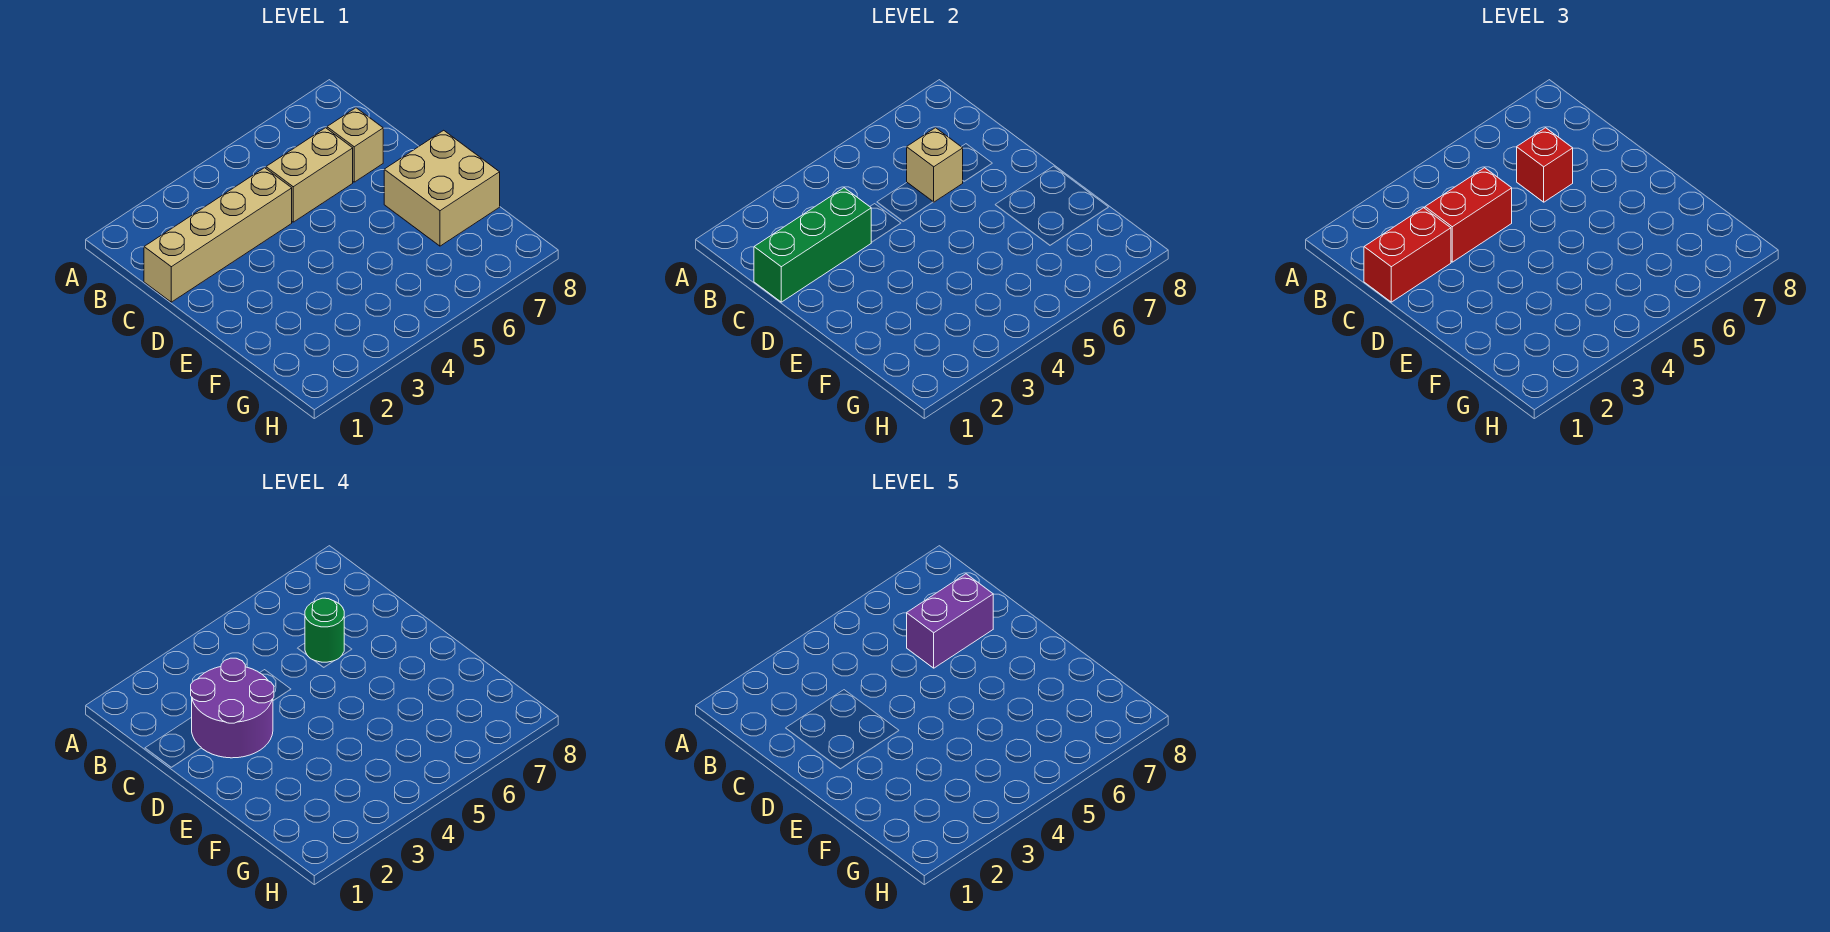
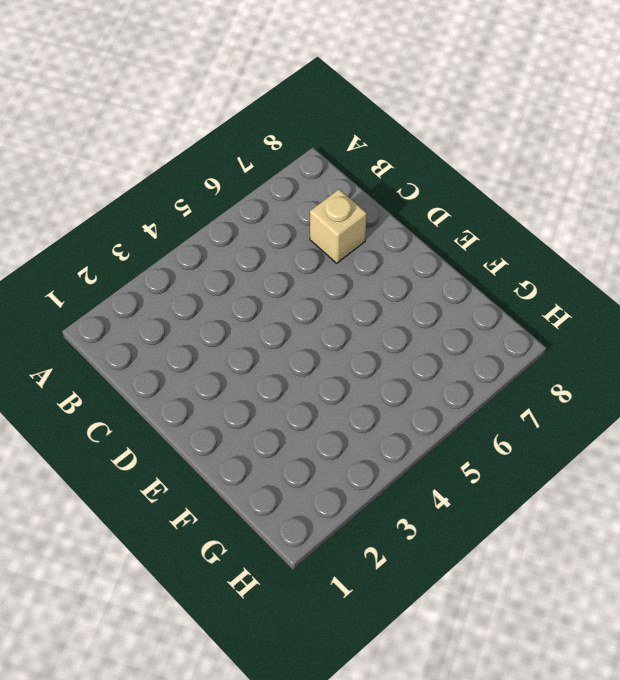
none -> tan 1x4 brick [144,168,292,302]
none -> tan 1x2 brick [266,128,353,222]
none -> tan 2x2 brick [384,130,500,246]

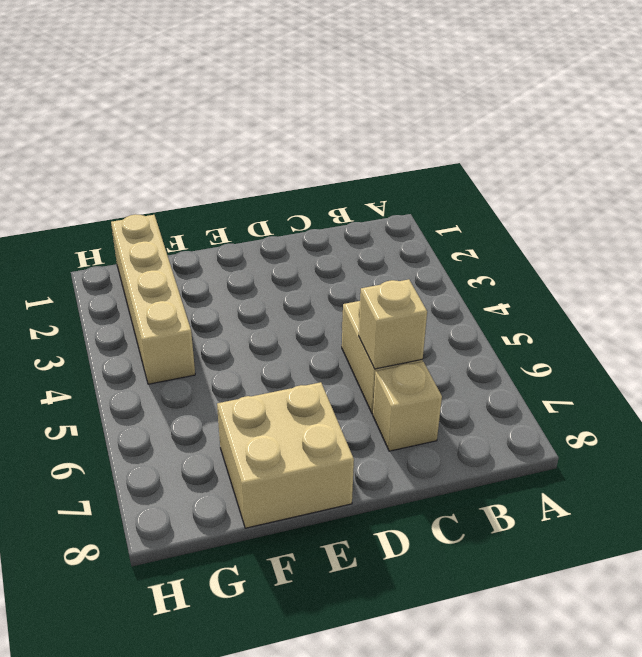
tan 1x4 brick [111,214,195,384] -> tan 1x4 brick moved to [144,168,292,302]
none -> green 1x3 brick [754,188,871,302]
none -> red 1x2 brick [1364,208,1451,302]
none -> red 1x2 brick [1425,168,1512,262]

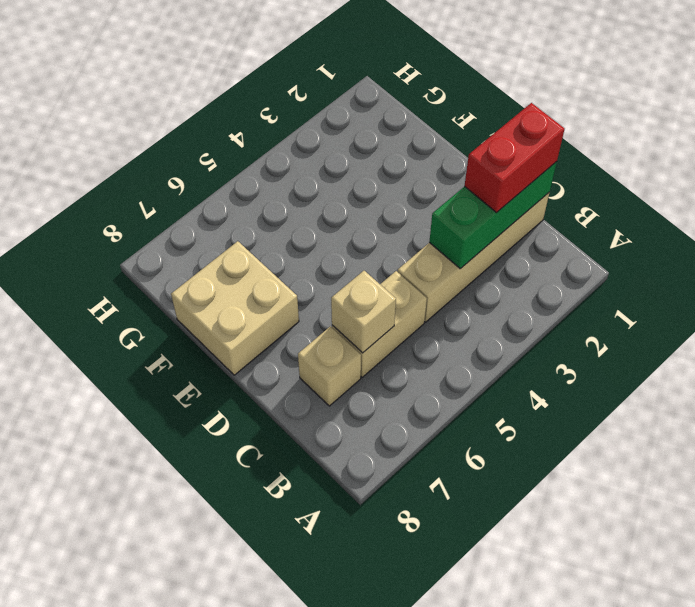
none -> red 1x2 brick [1425,168,1512,262]
none -> red 1x1 brick [1517,128,1573,202]
none -> purple 2x2 round brick [191,658,274,758]

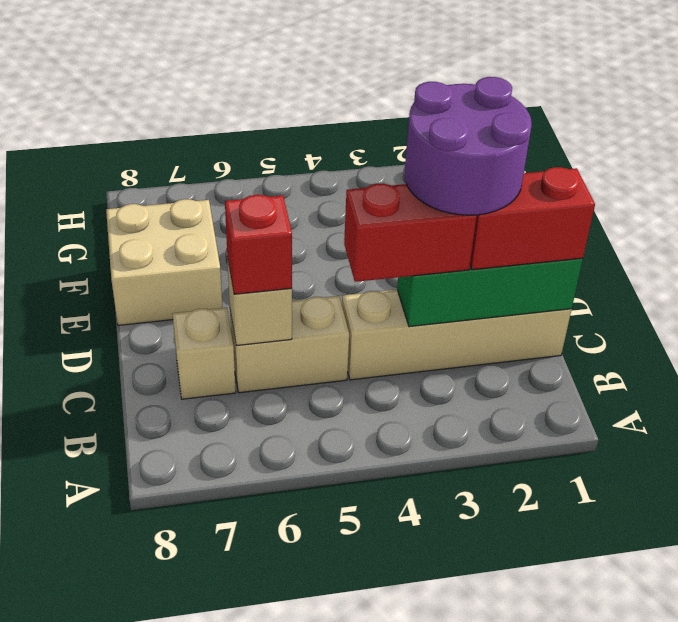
none -> green 1x1 round brick [305,598,344,662]
none -> purple 1x2 brick [907,574,993,668]

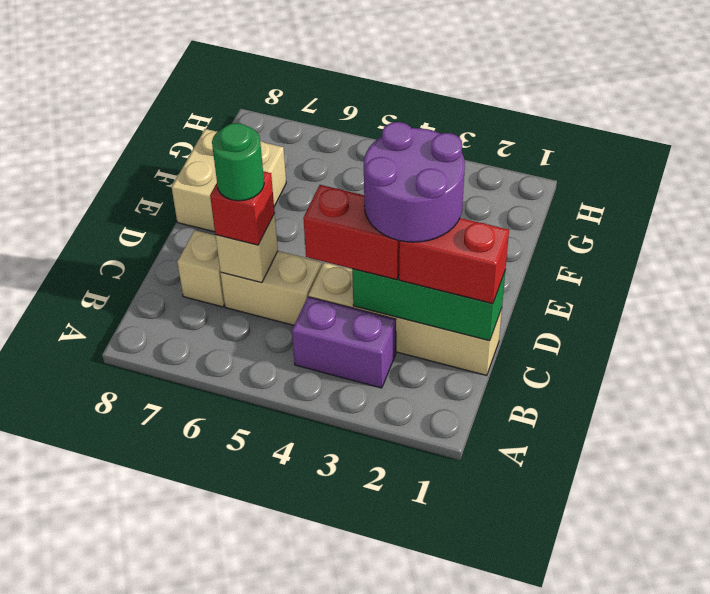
purple 1x2 brick [292,297,396,388] -> purple 1x2 brick moved to [907,574,993,668]

